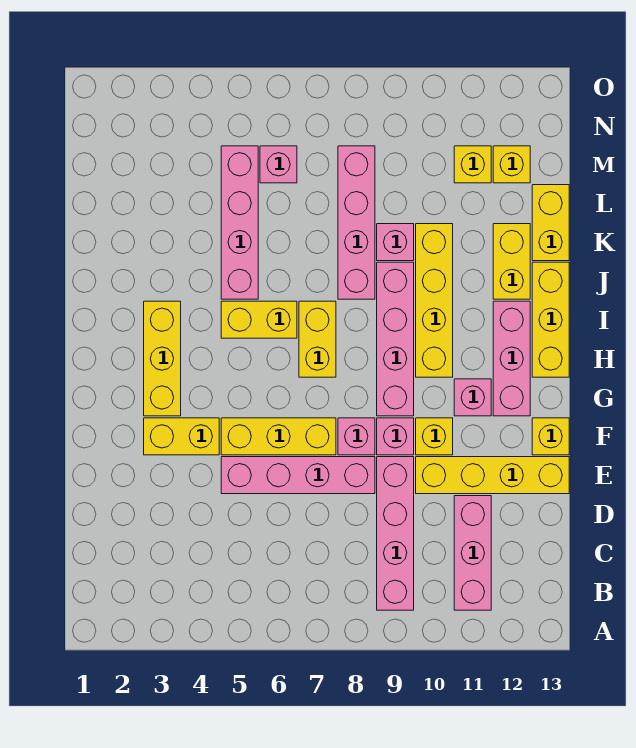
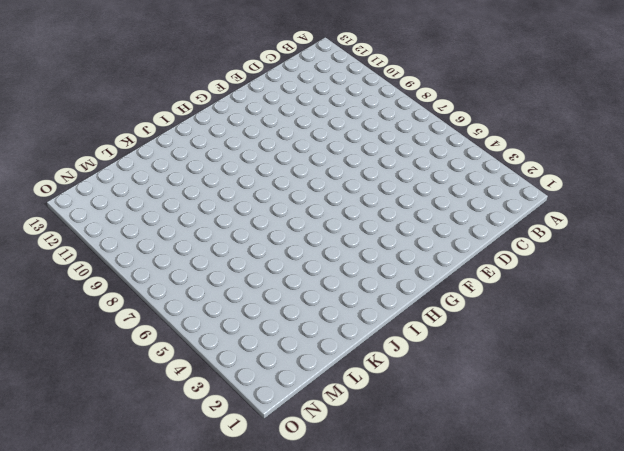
none -> pink 1x4 brick [377,457,414,610]
none -> pink 1x3 brick [454,496,491,610]
none -> pink 1x4 brick [221,457,375,494]

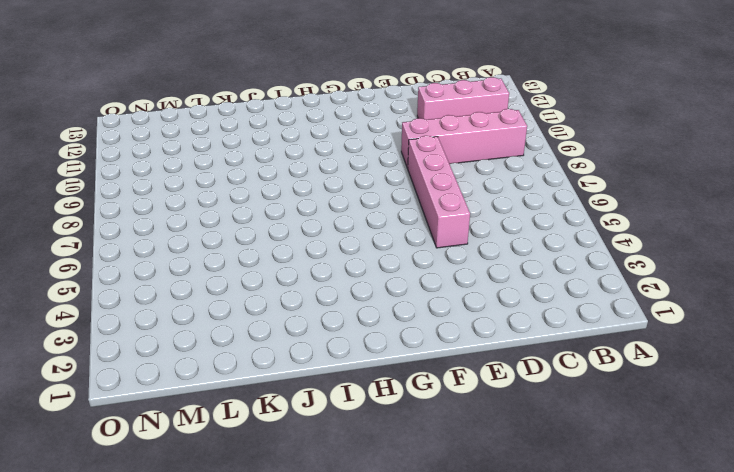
none -> yellow 1x4 brick [416,457,569,494]
none -> yellow 1x2 brick [144,418,219,455]
none -> yellow 1x3 brick [221,418,336,455]

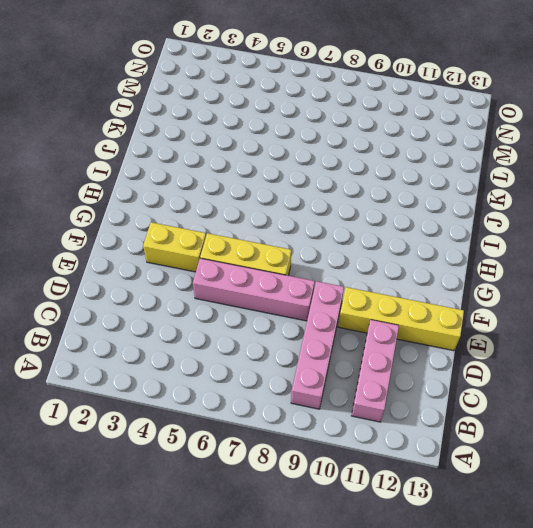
none -> pink 1x1 brick [338,418,375,455]
none -> pink 1x1 brick [377,418,414,455]
none -> yellow 1x1 brick [416,418,453,455]

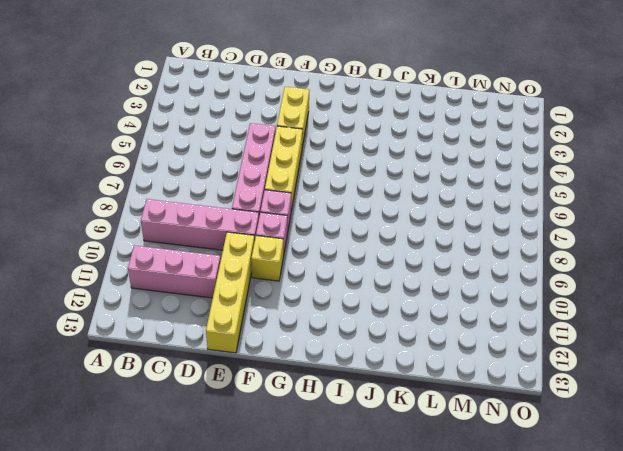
none -> yellow 1x1 brick [532,418,569,455]
none -> yellow 1x3 brick [144,301,181,416]
none -> pink 1x4 brick [377,262,414,416]

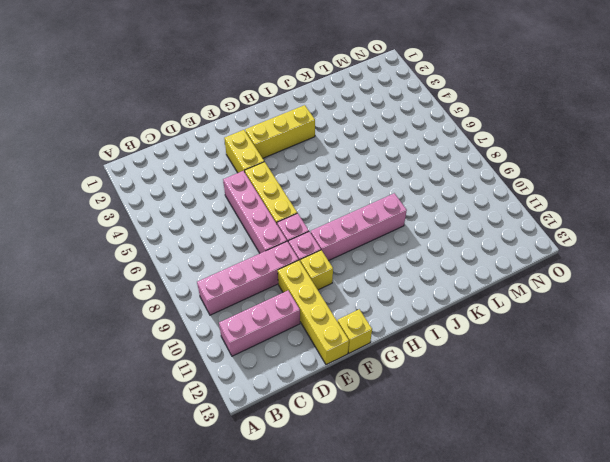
none -> pink 1x1 brick [454,379,491,416]
none -> pink 1x3 brick [493,301,530,416]
none -> yellow 1x2 brick [299,301,336,377]

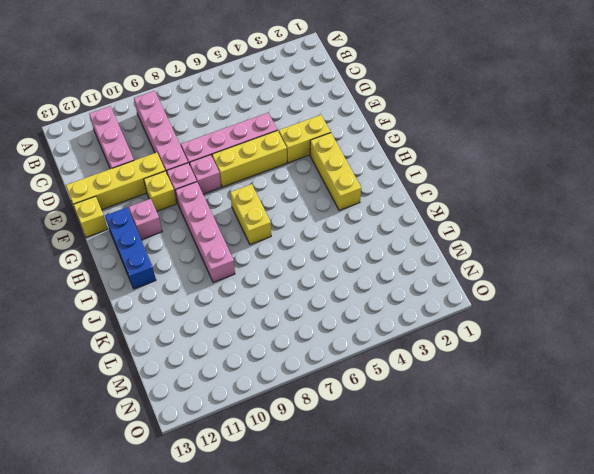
blue 1x3 brick [105,208,156,289] -> pink 1x3 brick [493,301,530,416]
none -> yellow 1x4 brick [416,224,453,377]
none -> yellow 1x3 brick [532,262,569,377]
none -> yellow 1x2 brick [221,301,297,338]

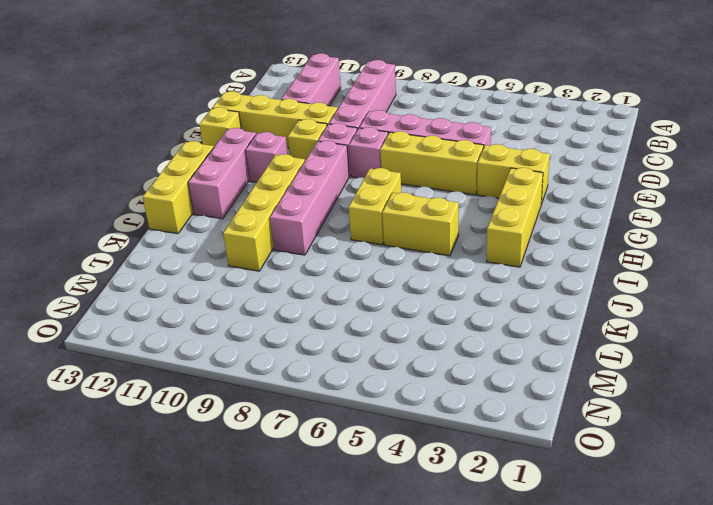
none -> pink 1x4 brick [221,146,258,299]
none -> pink 1x4 brick [338,146,375,299]
none -> yellow 1x2 brick [493,224,530,299]

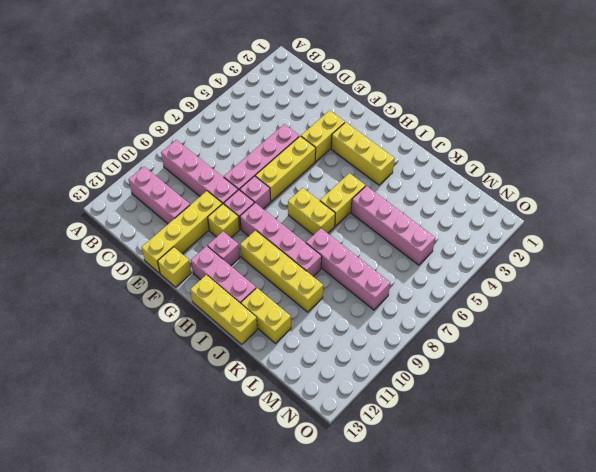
none -> pink 1x1 brick [377,224,414,261]
none -> yellow 1x2 brick [532,185,569,261]
none -> pink 1x1 brick [260,146,297,183]

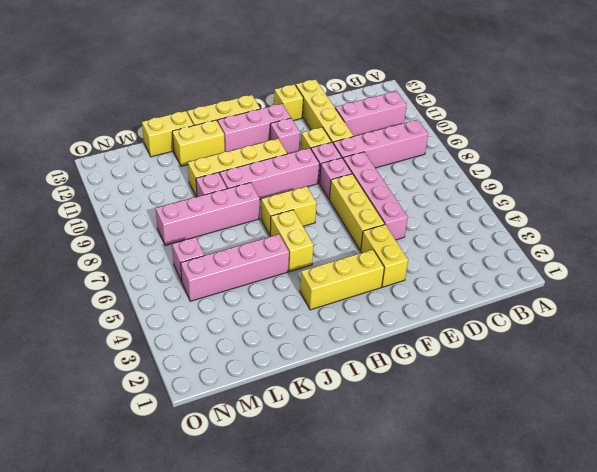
none -> yellow 1x1 brick [454,146,491,183]
none -> yellow 1x1 brick [493,146,530,183]

